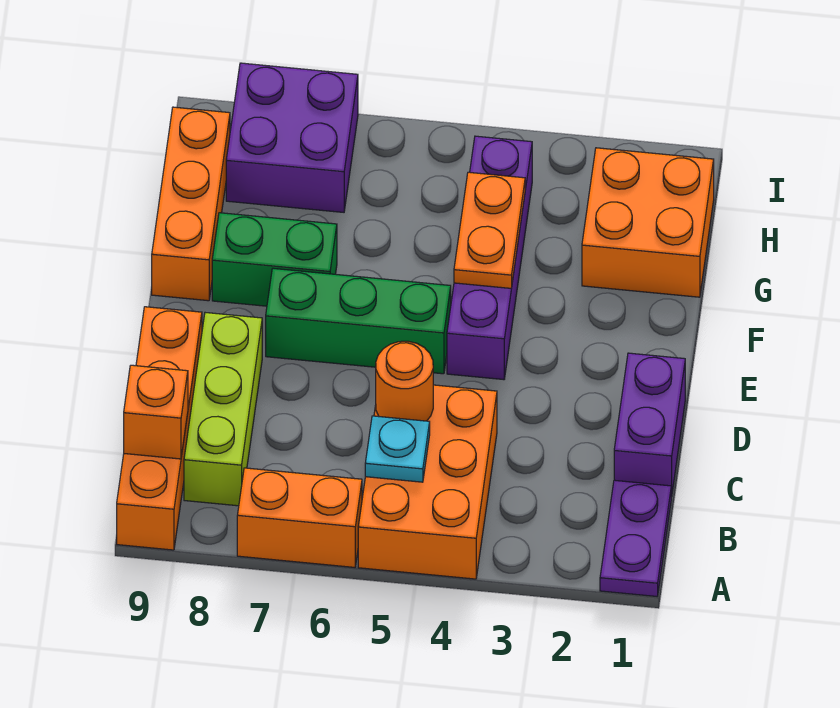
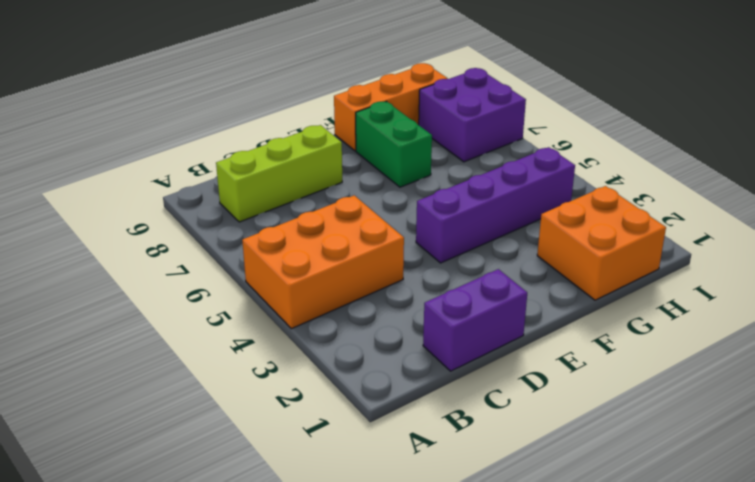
none -> purple 1x2 plate [600,480,671,596]
none -> orange 1x2 brick [237,468,362,567]
none -> orange 1x4 brick [117,307,202,550]

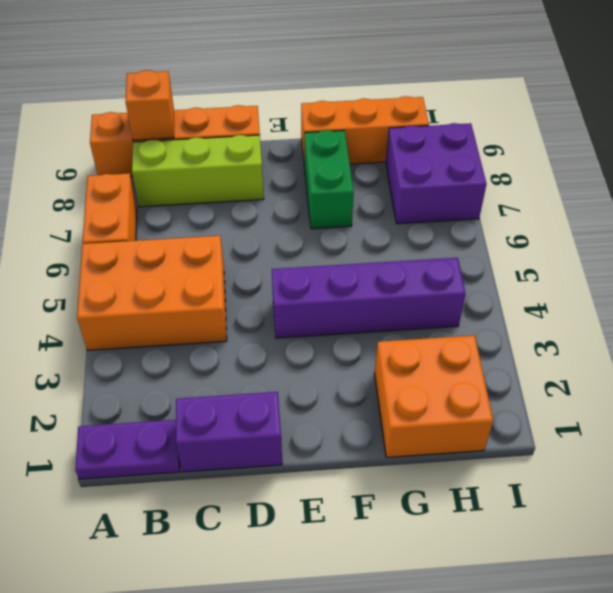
none -> green 1x3 brick [266,268,451,374]
none -> cyan 1x1 plate [365,416,430,482]
none -> orange 1x1 round brick [376,341,433,421]

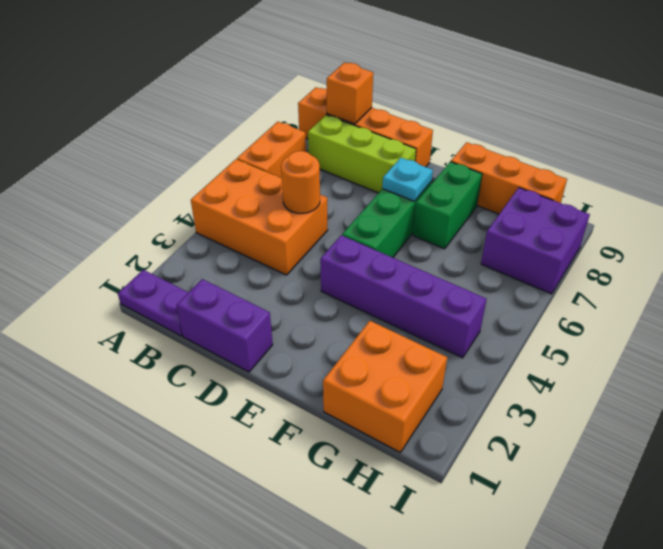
cyan 1x1 plate [382,158,433,201] -> cyan 1x1 plate moved to [365,416,430,482]
none -> orange 1x2 plate [454,172,525,289]

